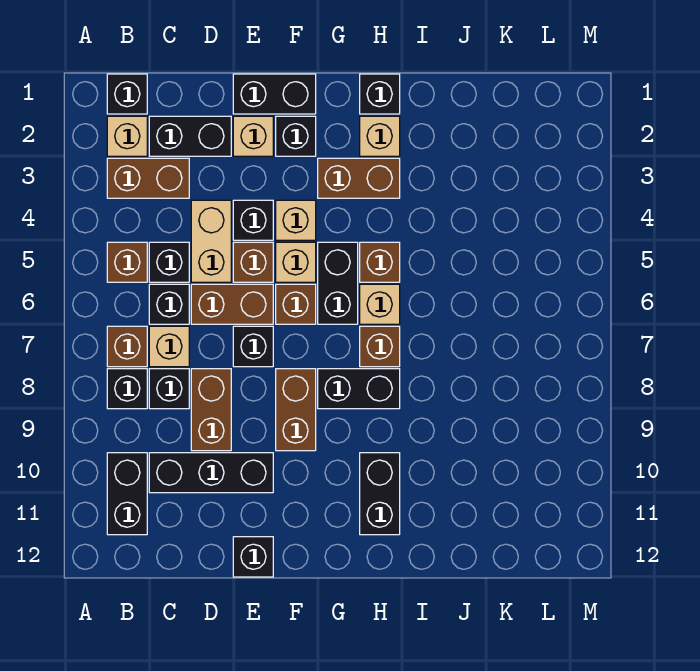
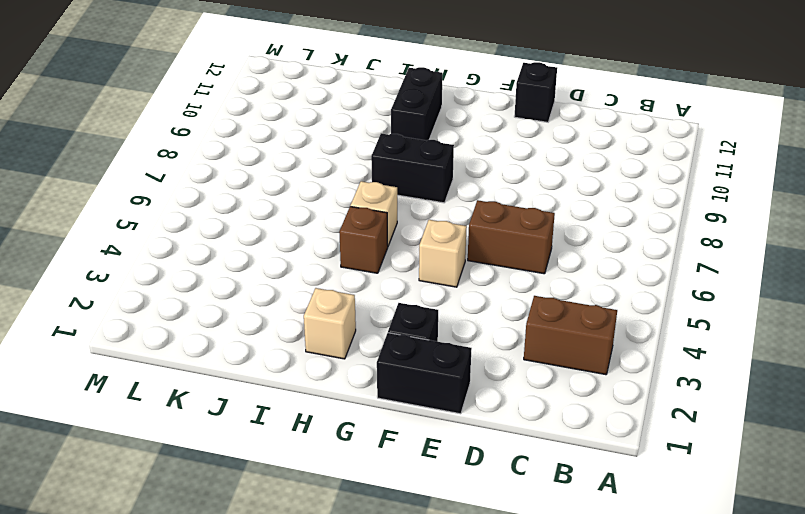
none -> black 1x1 brick [107,74,147,114]
none -> tan 1x1 brick [107,116,147,156]
none -> brown 1x1 brick [107,242,147,282]
none -> brown 1x1 brick [107,326,147,367]

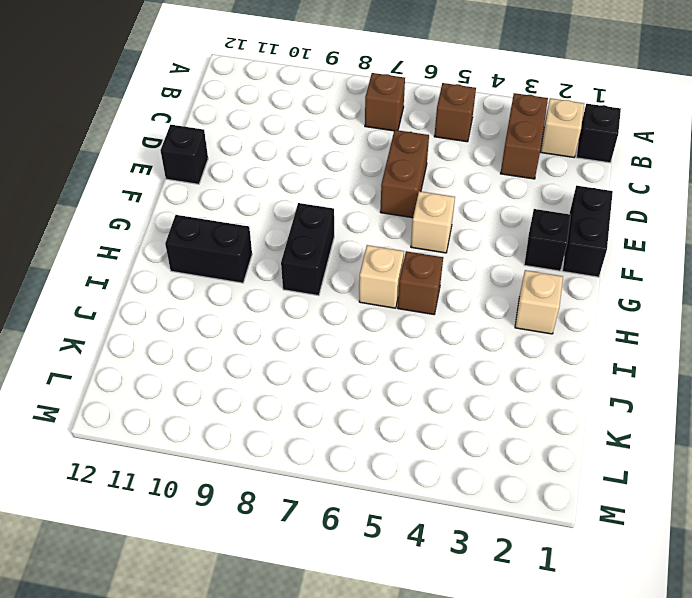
none -> black 1x1 brick [107,369,147,409]
none -> black 1x2 brick [107,453,147,535]
none -> black 1x2 brick [149,116,231,156]
none -> black 1x1 brick [149,242,189,282]

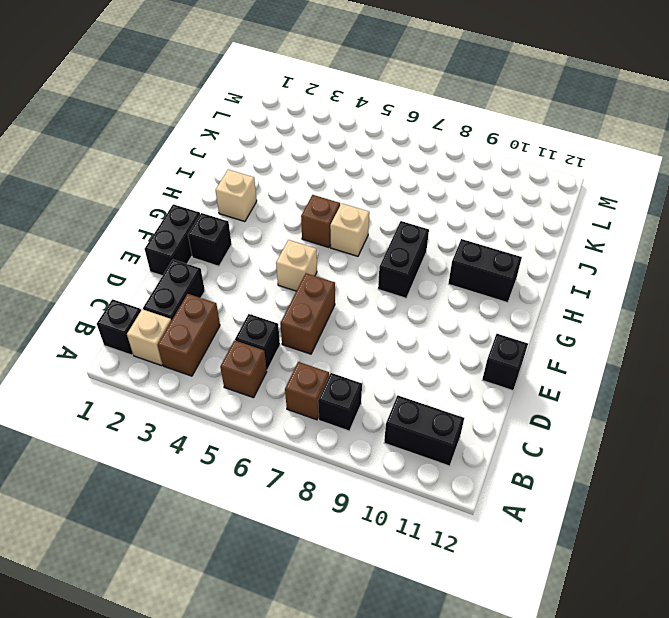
none -> black 1x1 brick [149,284,189,324]
none -> tan 1x1 brick [149,326,189,367]
none -> black 1x1 brick [149,369,189,409]
none -> black 1x3 brick [149,453,273,493]

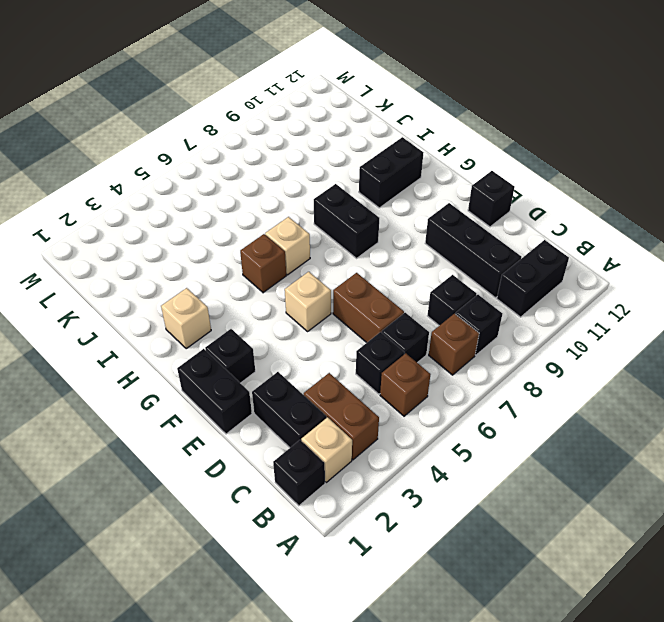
none -> tan 1x1 brick [149,326,189,367]
none -> tan 1x2 brick [191,200,231,282]
none -> brown 1x2 brick [191,369,231,451]
none -> tan 1x1 brick [233,116,273,156]

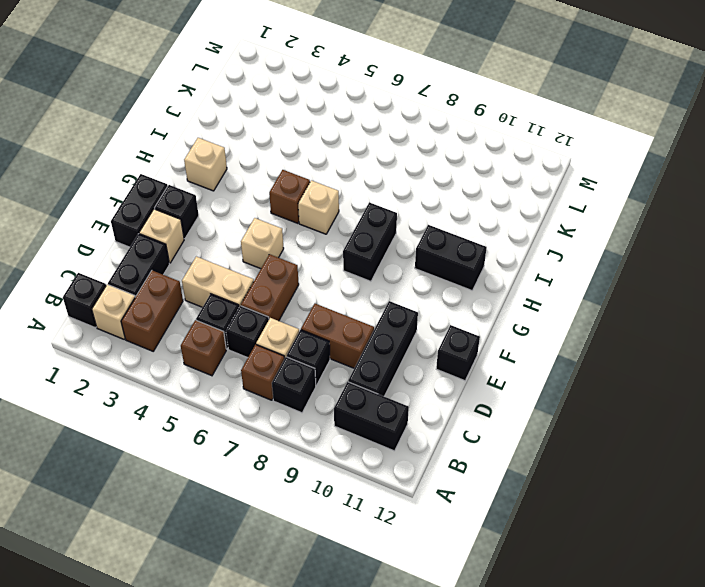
none -> black 1x1 brick [233,200,273,240]
none -> brown 1x1 brick [233,242,273,282]
none -> black 1x1 brick [233,326,273,367]
none -> tan 1x1 brick [276,200,316,240]

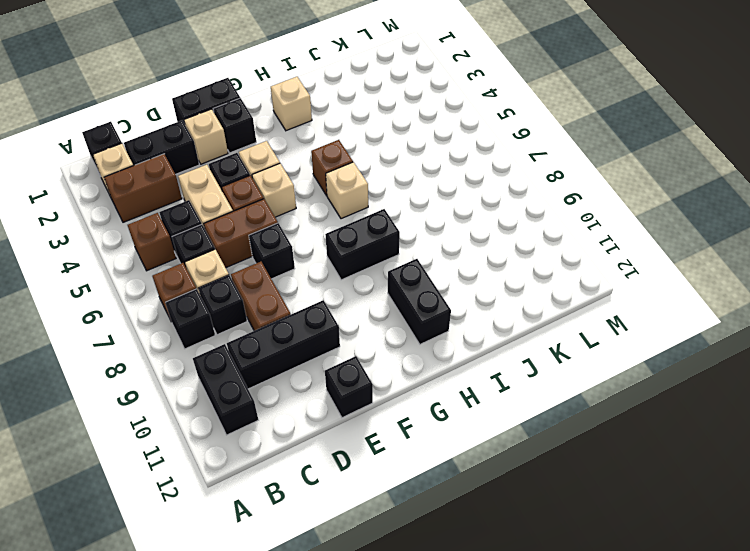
none -> brown 1x1 brick [276,284,316,324]
none -> brown 1x2 brick [276,369,316,451]
none -> brown 1x2 brick [318,158,400,198]
none -> black 1x2 brick [318,242,358,324]

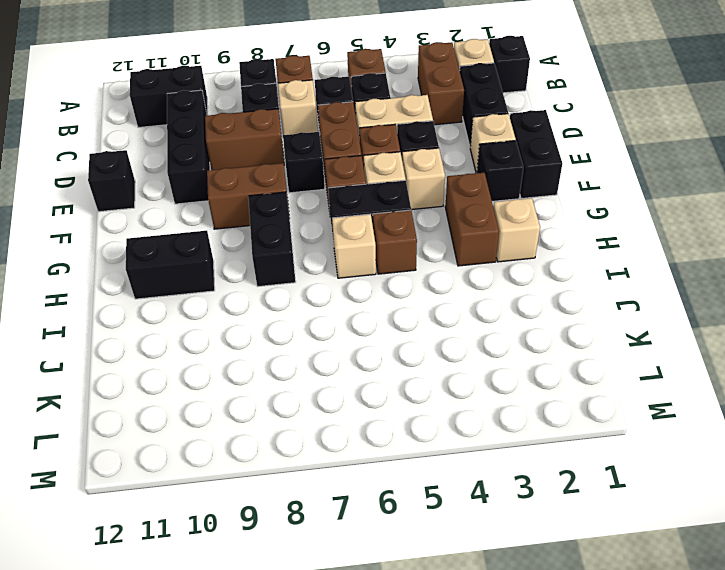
none -> black 1x1 brick [360,74,400,114]
none -> brown 1x1 brick [360,326,400,367]

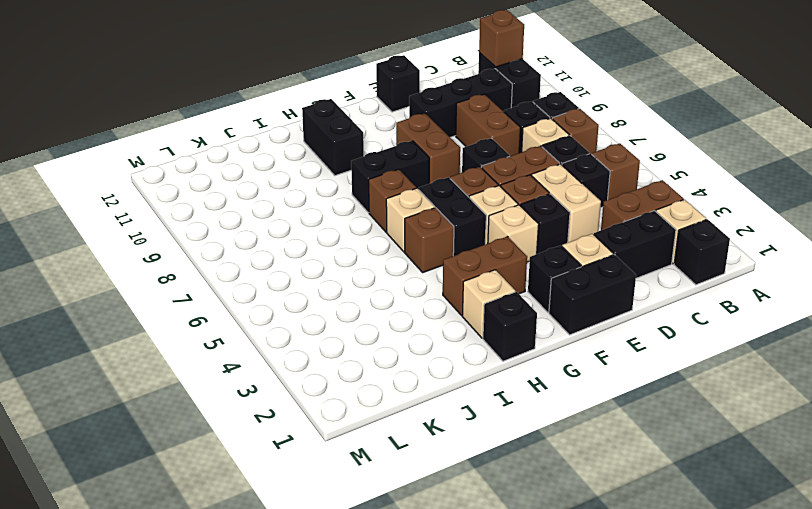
brown 1x1 brick [479,10,524,67] -> none

